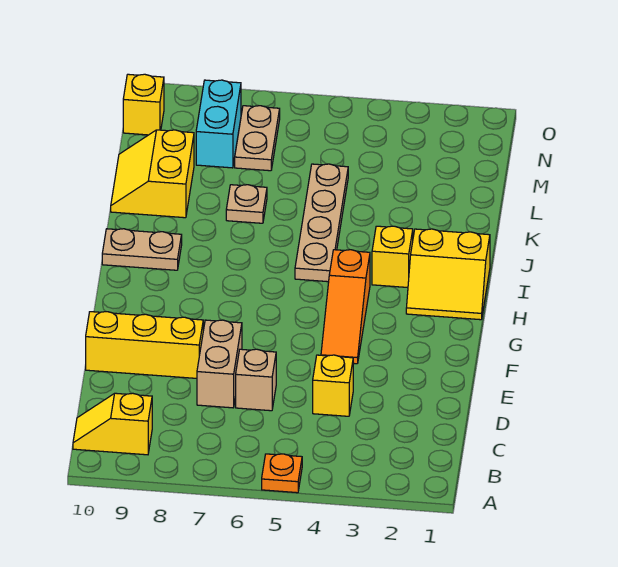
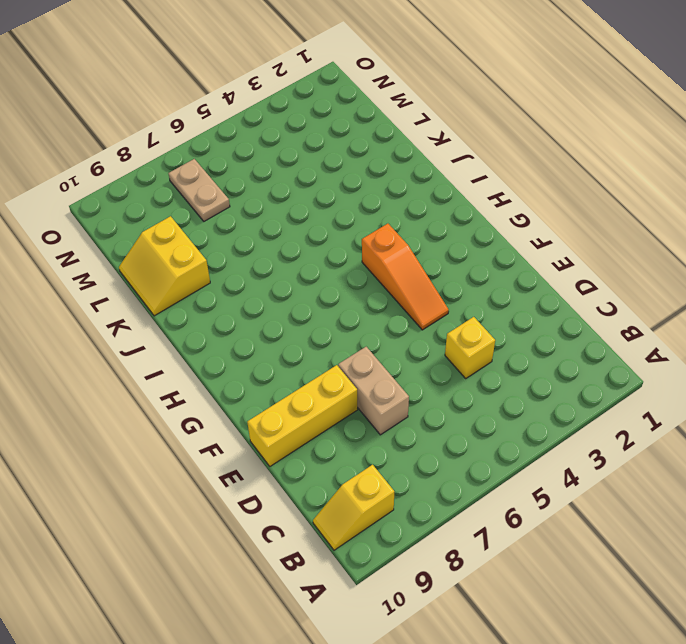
none -> orange 1x1 plate [262,454,302,493]
none -> tan 1x1 brick [236,349,276,411]
none -> yellow 2x2 slope [406,229,490,320]

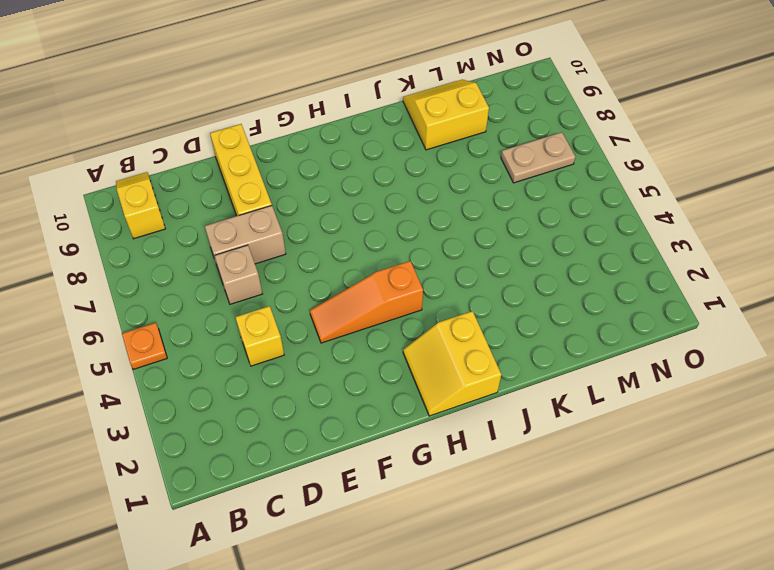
none -> yellow 1x1 brick [372,226,413,288]
none -> tan 1x4 plate [295,164,348,282]
none -> tan 1x2 plate [102,229,182,270]

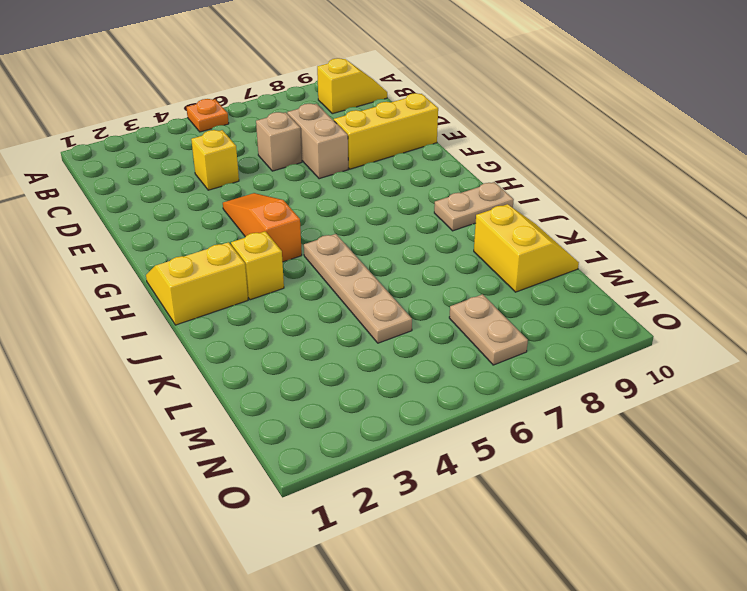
none -> tan 1x1 plate [226,185,267,223]
none -> cyan 1x2 brick [196,80,241,168]
none -> yellow 1x1 brick [123,74,164,135]

